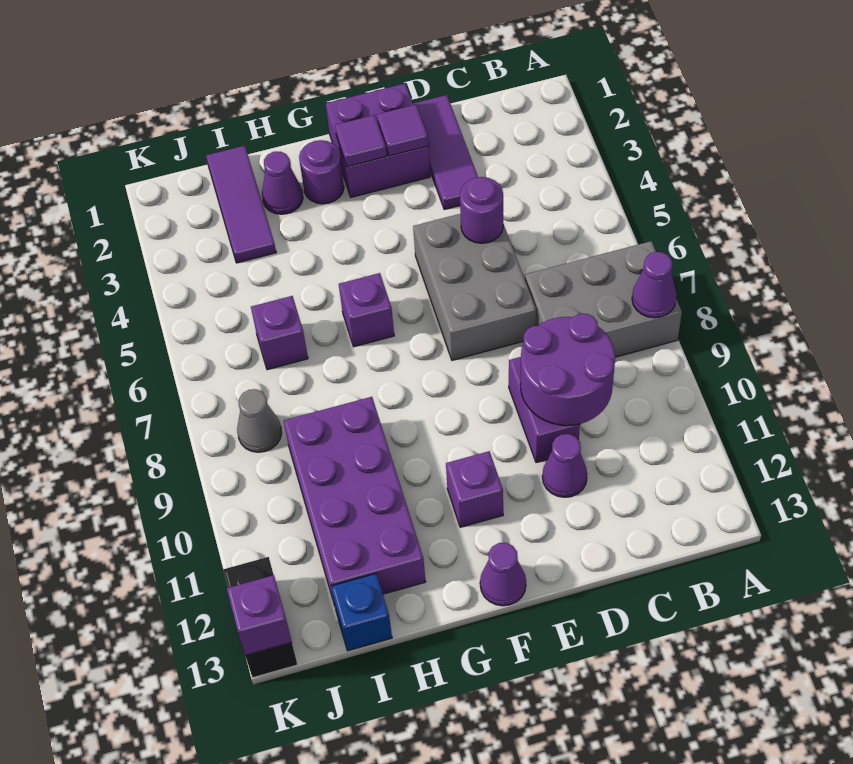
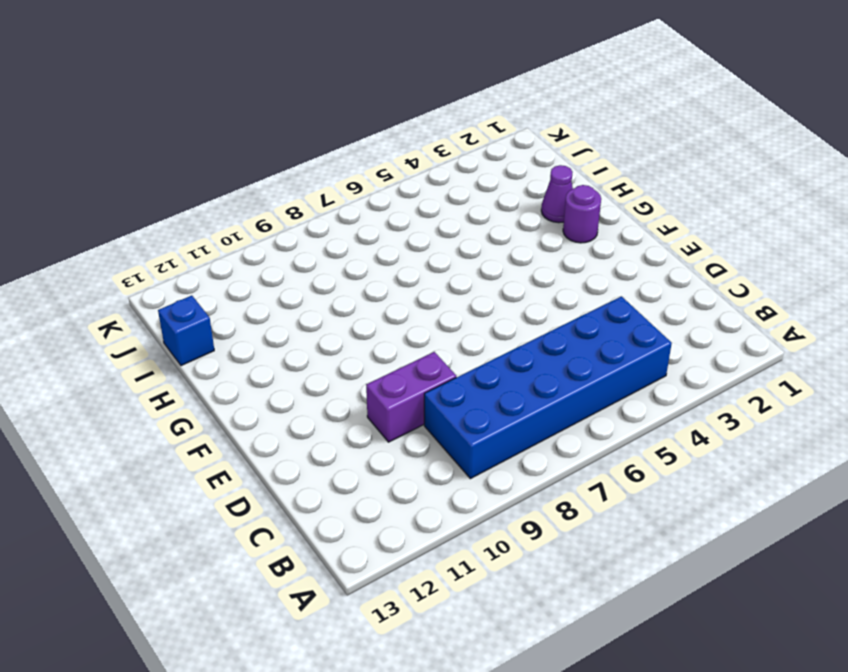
blue 2x6 brick [424,296,672,479] -> grey 2x3 brick [525,241,682,357]
none -> purple 1x3 tile [413,95,478,210]
none -> grey 2x3 brick [413,214,536,360]
none -> purple 1x1 cone [542,434,587,497]

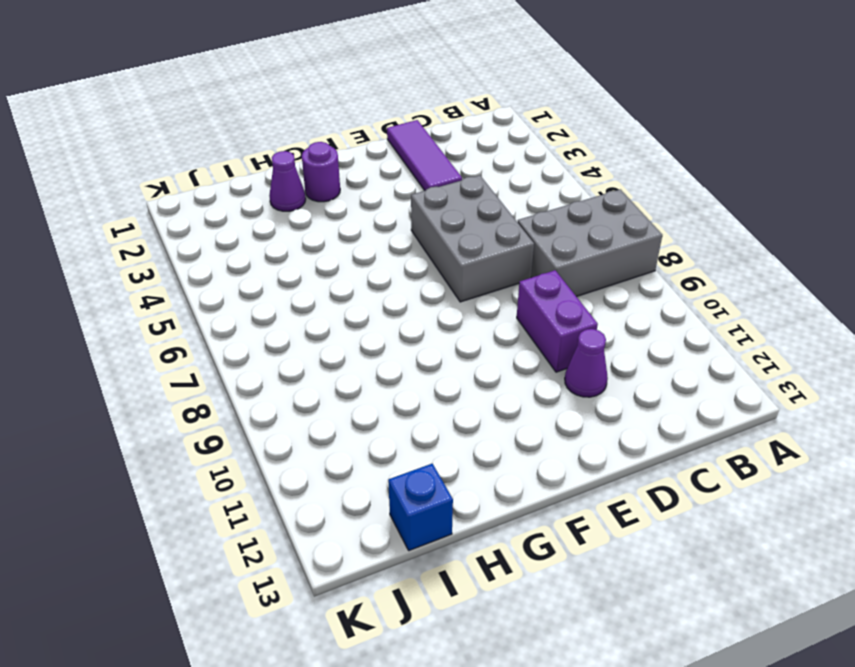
none -> purple 2x2 brick [326,84,430,197]
none -> purple 1x1 brick [446,451,503,527]
none -> purple 1x1 cone [480,543,526,606]

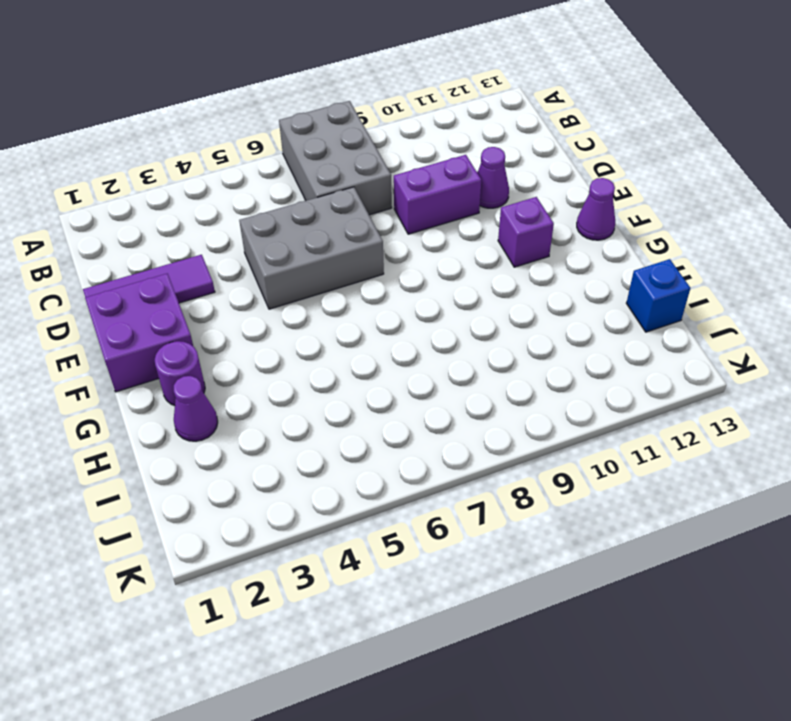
none -> purple 1x1 brick [339,273,394,347]
none -> purple 2x4 brick [284,397,426,602]
none -> purple 1x3 tile [206,146,276,263]

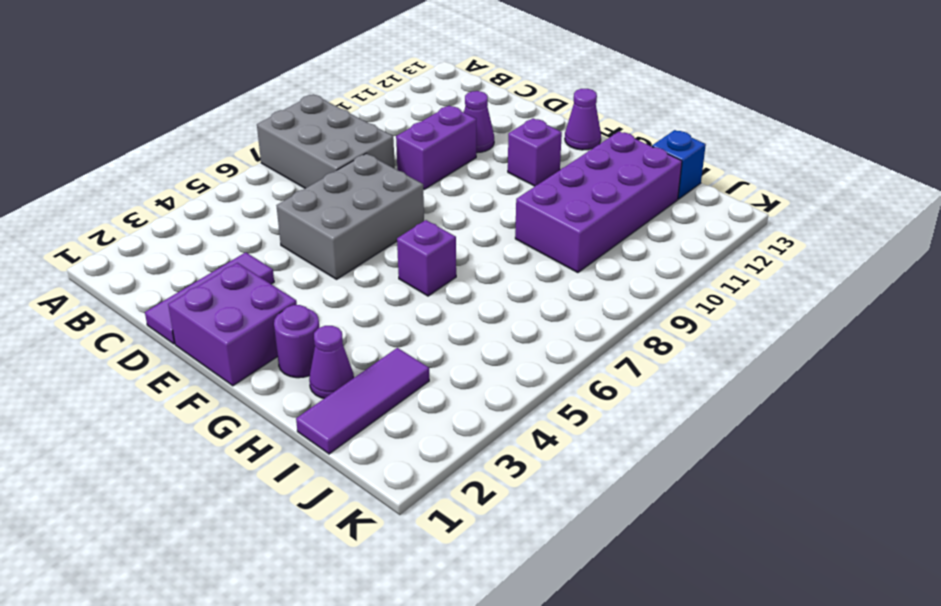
none -> purple 1x1 brick [251,296,308,370]
none -> grey 1x1 cone [237,389,282,452]
none -> black 1x2 brick [223,557,298,678]

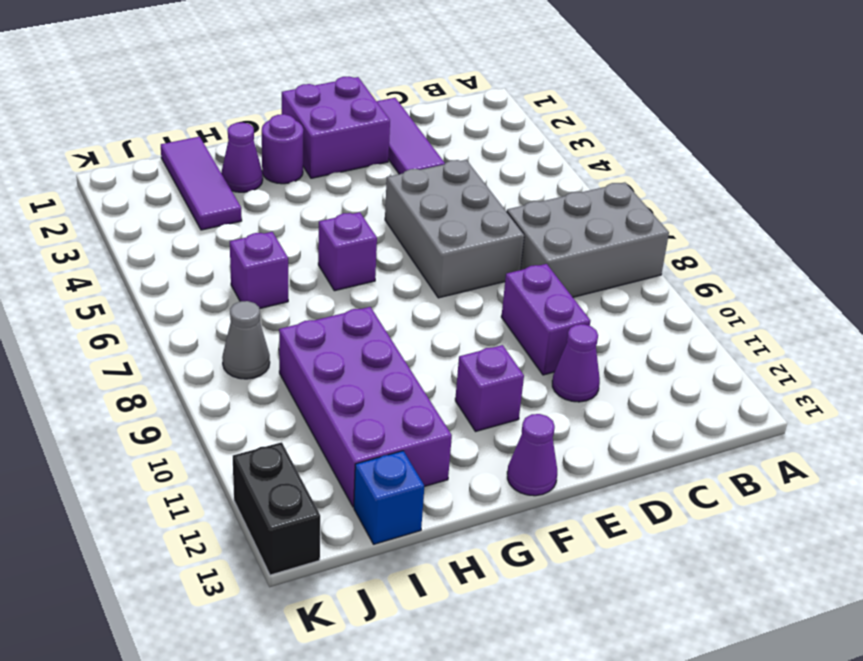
none -> purple 1x1 cone [632,252,676,318]
none -> purple 2x2 round brick [520,314,615,426]
none -> purple 1x1 round brick [460,177,503,243]

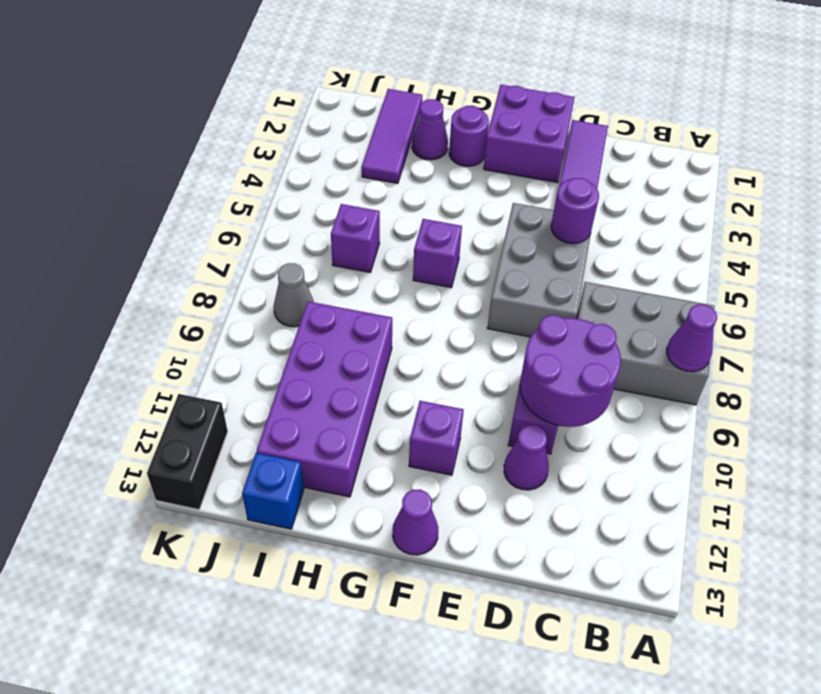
none -> purple 1x1 tile [377,105,428,156]
none -> purple 1x1 tile [335,115,387,167]
none -> purple 1x1 brick [227,575,292,655]

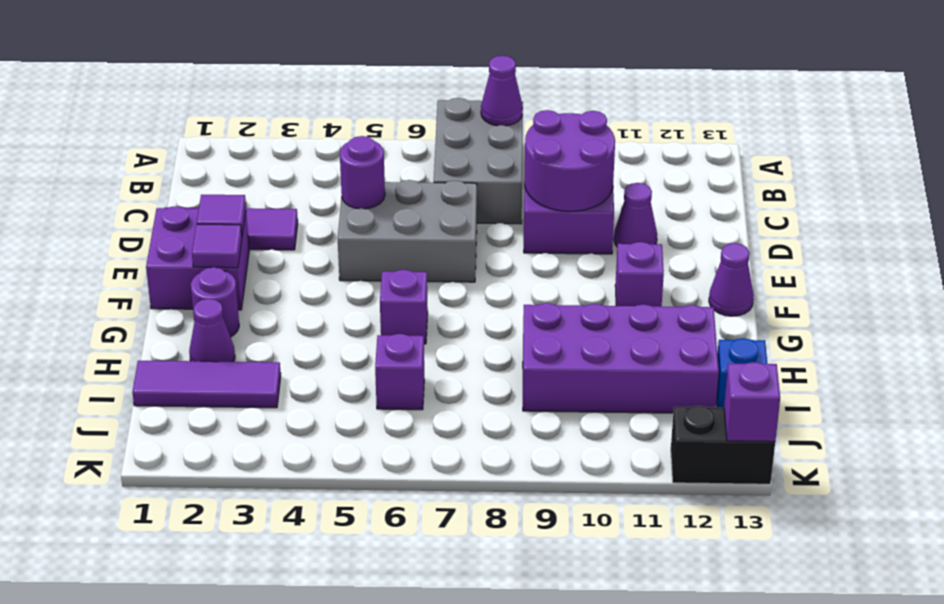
none -> grey 1x1 cone [237,389,282,452]

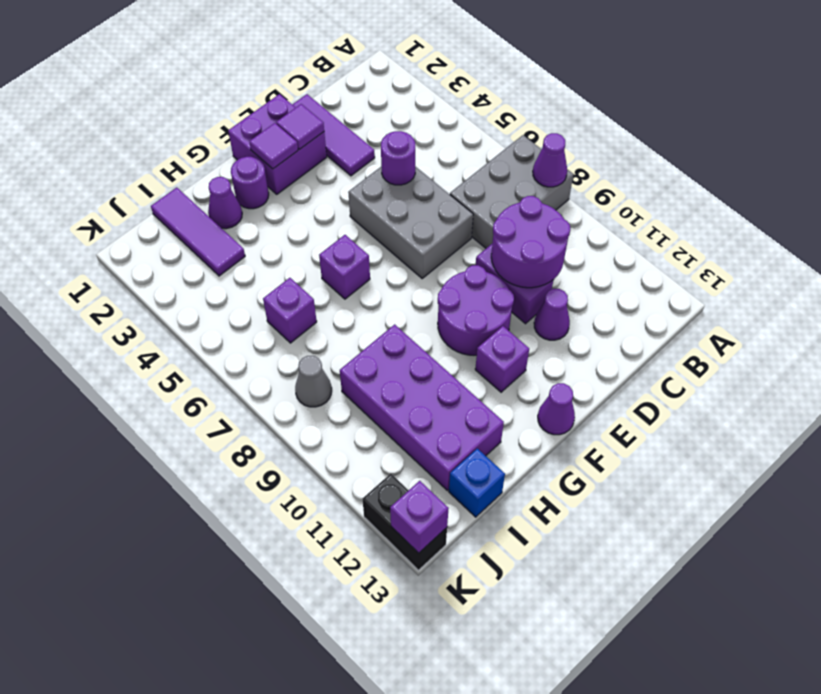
purple 2x2 round brick [438,265,514,355] -> none

